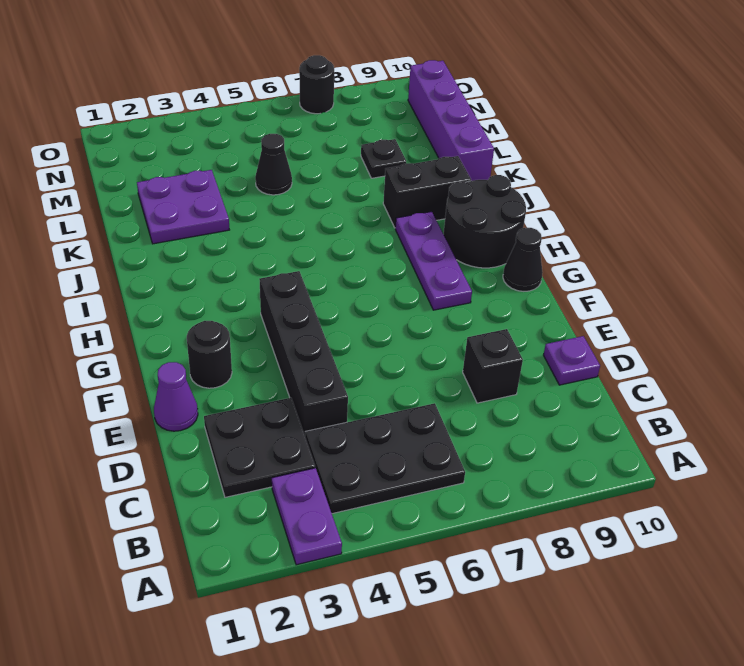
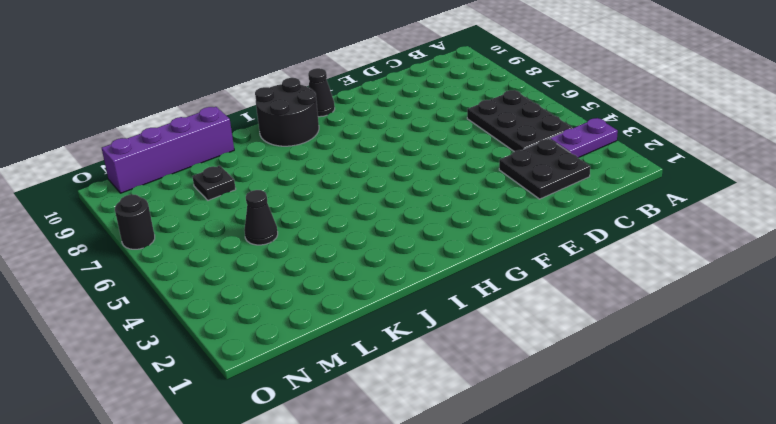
none -> black 1x4 brick [260,271,348,435]
none -> black 1x1 brick [463,329,523,403]
none -> purple 1x1 plate [544,336,600,385]

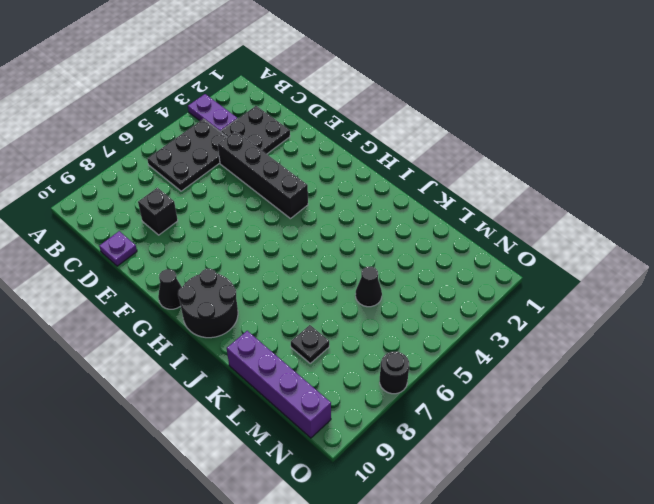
none -> purple 1x1 cone [154,362,198,431]
none -> black 1x1 round brick [187,321,232,388]
none -> purple 1x3 plate [395,212,472,310]

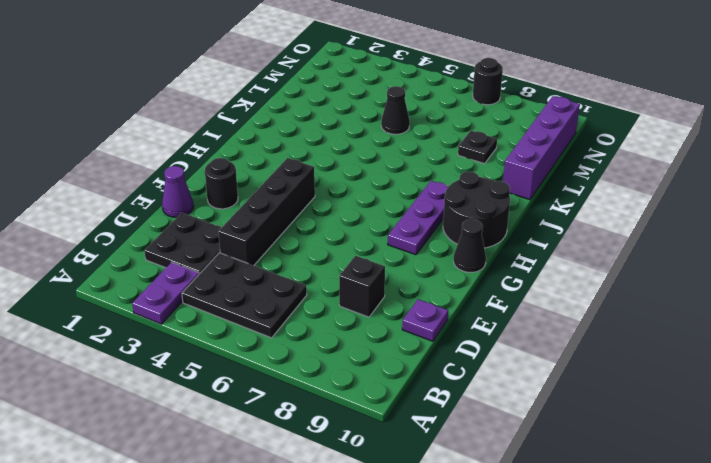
none -> black 1x2 brick [383,156,471,227]
none -> purple 2x2 plate [137,170,229,244]

